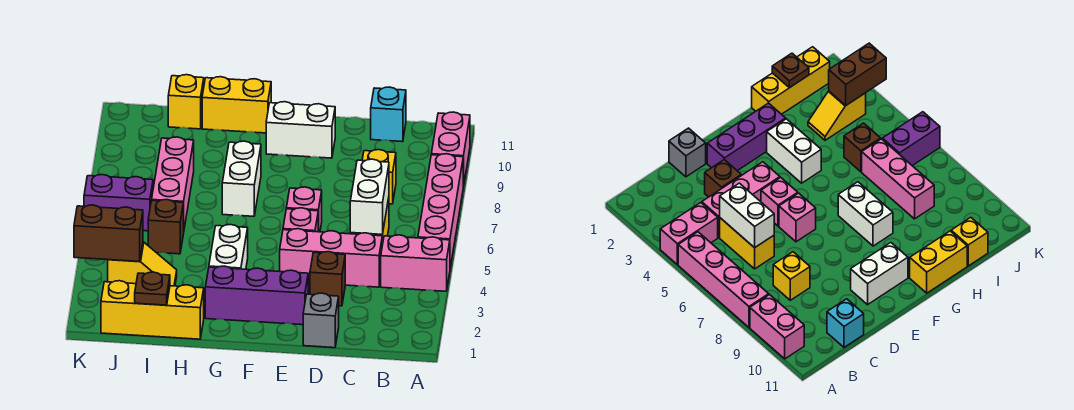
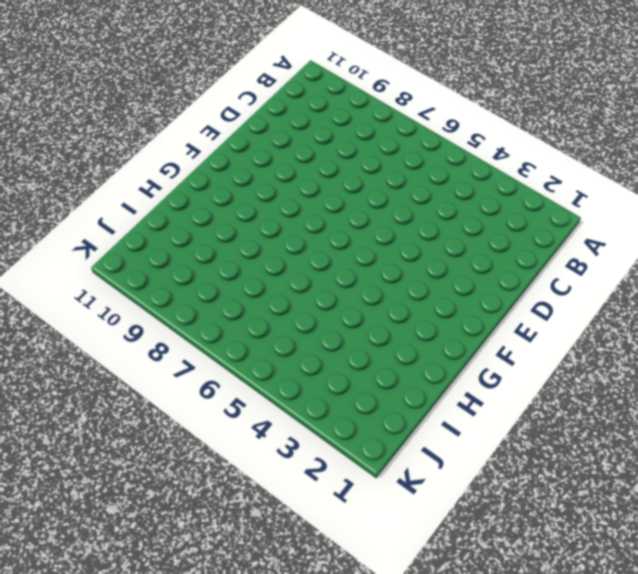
none -> pink 1x2 brick [381,235,450,291]
none -> pink 1x4 brick [418,154,463,268]
none -> pink 1x2 brick [431,112,470,187]

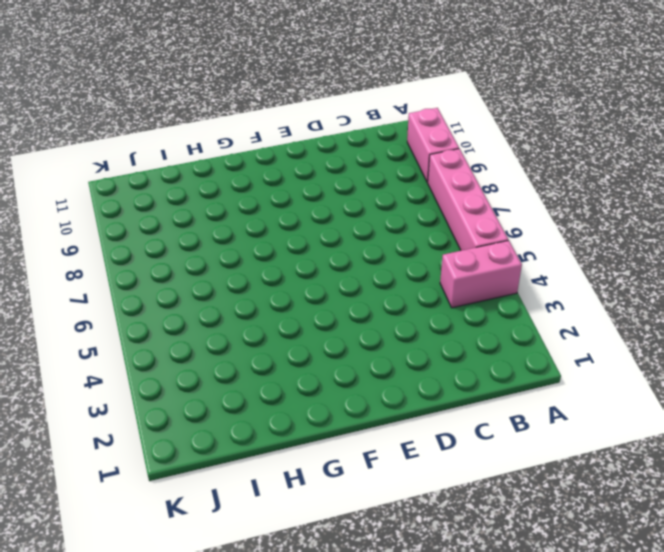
none -> pink 1x3 brick [280,229,382,287]
none -> yellow 1x2 brick [720,218,774,269]
none -> yellow 1x1 brick [362,150,396,204]

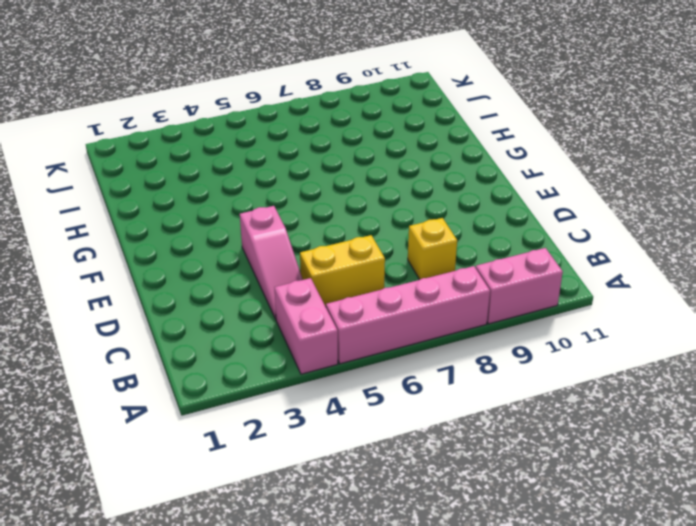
pink 1x3 slope [240,206,303,319] -> pink 1x3 brick [280,229,382,287]
none -> cyan 1x1 brick [371,87,406,142]
none -> grey 1x1 brick [303,293,339,348]
none -> brown 1x1 brick [310,252,345,306]

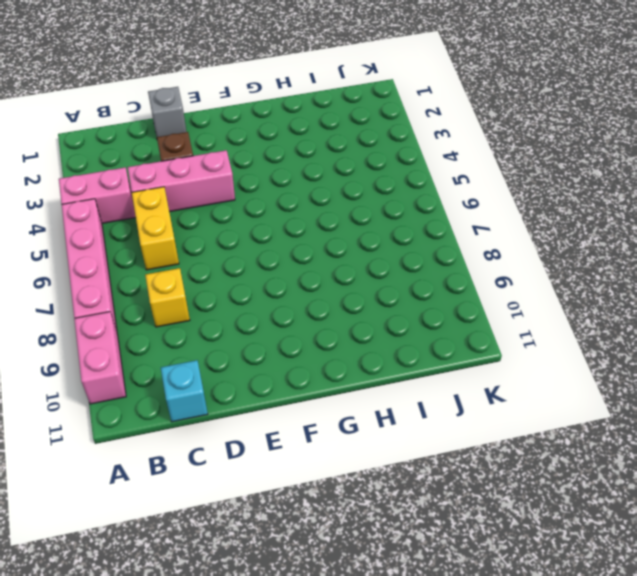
none -> purple 1x3 brick [205,266,308,325]
none -> pink 1x1 brick [283,208,318,232]
none -> pink 1x1 brick [286,187,322,232]

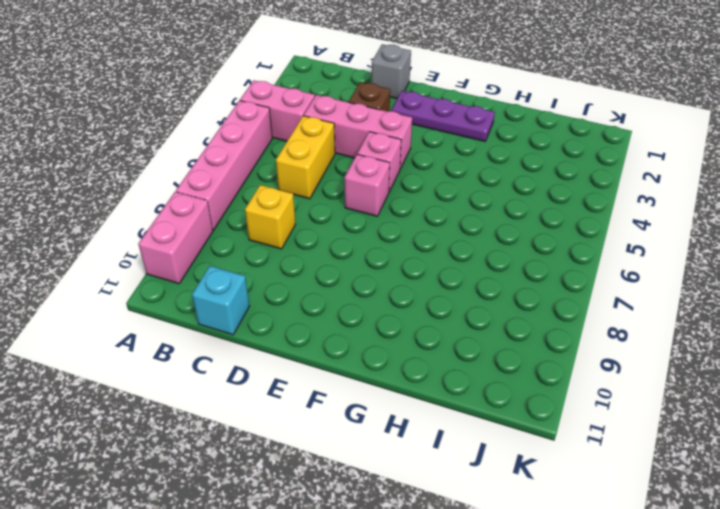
purple 1x3 plate [392,91,495,141] -> purple 1x3 brick [205,266,308,325]
none -> white 1x2 brick [266,102,335,158]
none -> white 1x2 brick [209,225,248,269]
none -> white 1x2 brick [222,141,261,216]

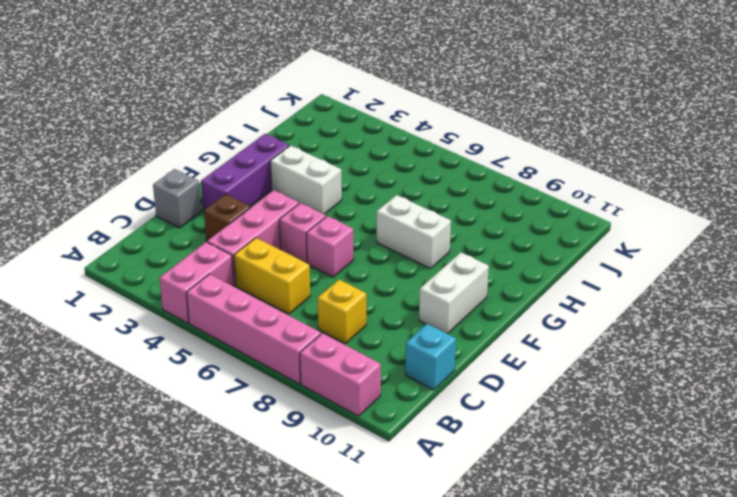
none -> yellow 1x2 brick [202,77,271,133]
none -> yellow 1x3 brick [101,281,204,339]
none -> yellow 1x2 slope [108,242,177,286]

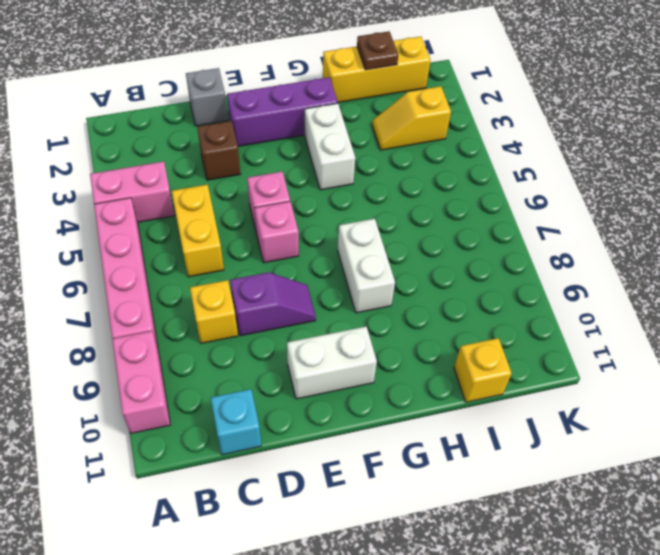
purple 1x2 slope [230,272,316,336] -> none
none -> pink 1x3 brick [280,229,382,287]
none -> yellow 1x2 brick [202,77,271,133]
none -> brown 1x1 brick [148,200,184,254]

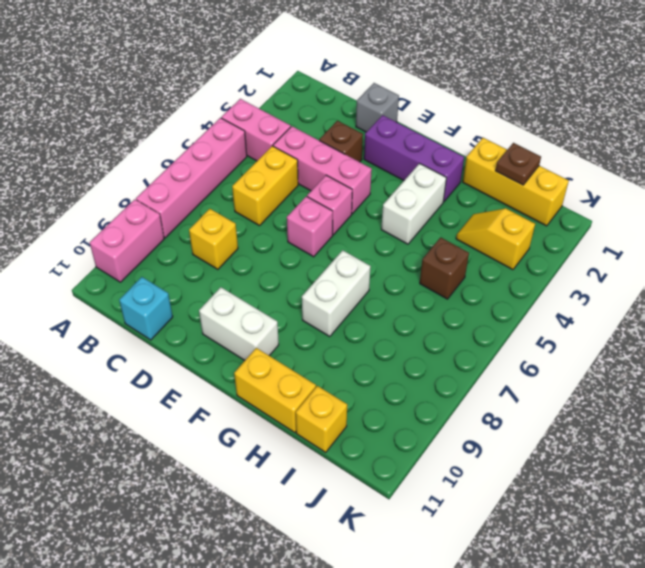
none -> pink 1x3 brick [152,137,194,228]
none -> purple 1x2 brick [84,175,153,231]
none -> white 1x2 brick [350,159,389,235]

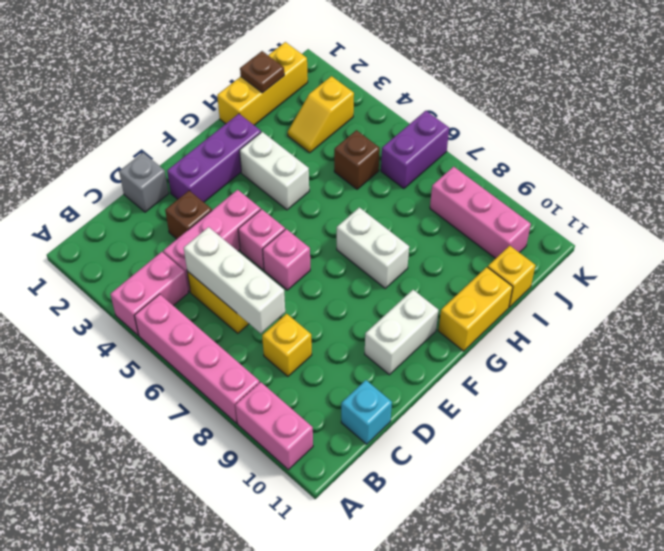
white 1x3 brick [184,227,285,333] -> white 1x2 brick [350,159,389,235]
pink 1x3 brick [430,167,531,259] -> pink 1x3 brick moved to [152,137,194,228]
none -> brown 1x2 brick [74,205,143,262]

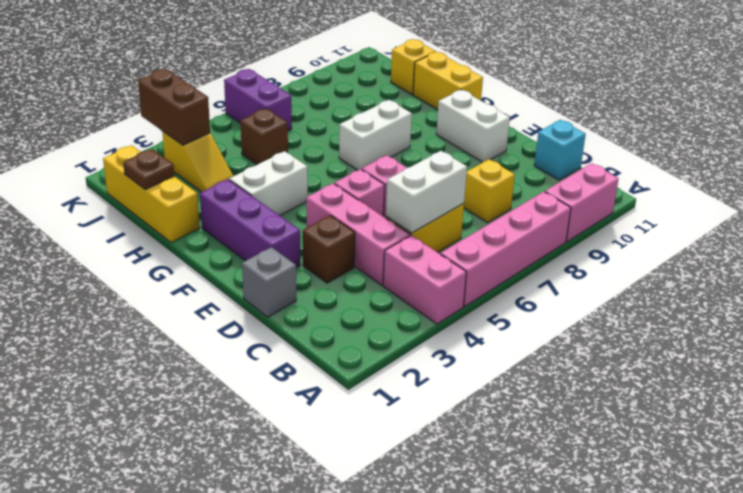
none -> pink 1x3 brick [152,137,194,228]

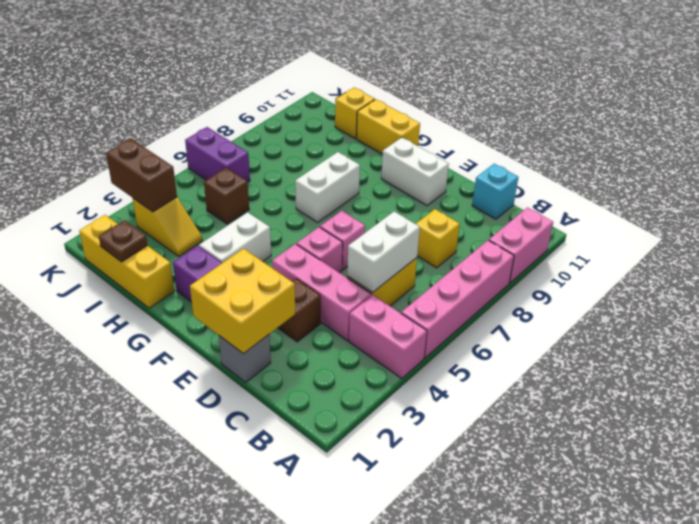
yellow 2x2 brick [190,249,295,354] -> none
none -> pink 1x3 brick [152,137,194,228]

